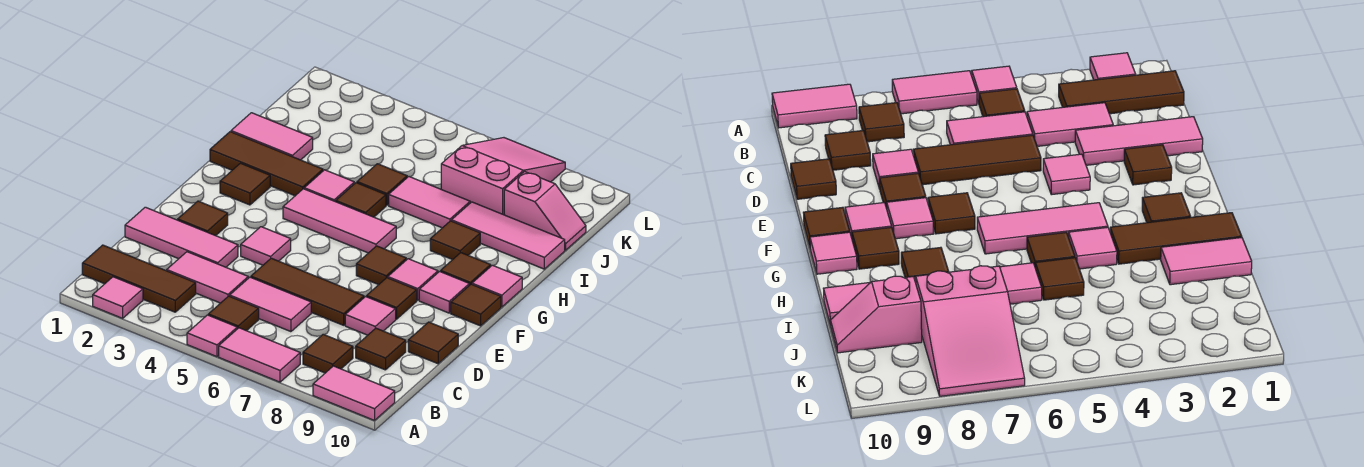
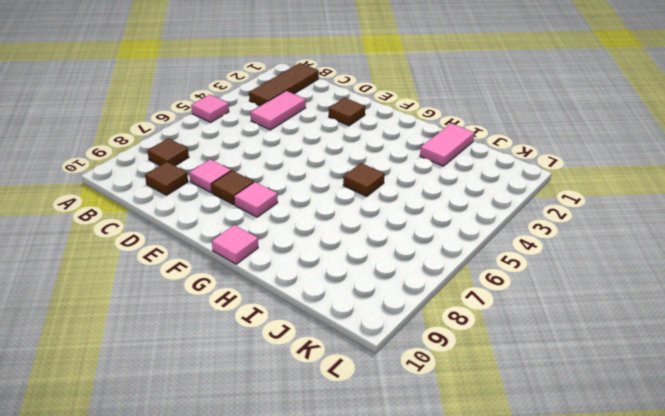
none -> pink 1x1 tile [93,277,143,318]
none -> pink 1x2 tile [219,328,300,382]
none -> pink 1x2 tile [313,366,395,420]
none -> brown 1x1 tile [208,296,259,331]

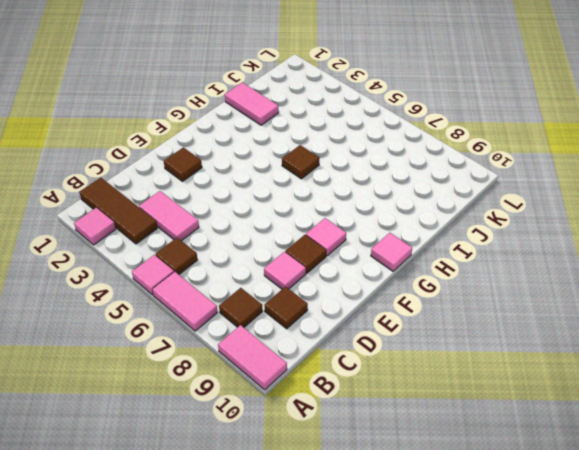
none -> pink 1x2 tile [230,277,311,332]
none -> pink 1x3 tile [125,207,238,267]
none -> brown 1x3 tile [251,258,364,325]
none -> brown 1x1 tile [408,322,458,364]

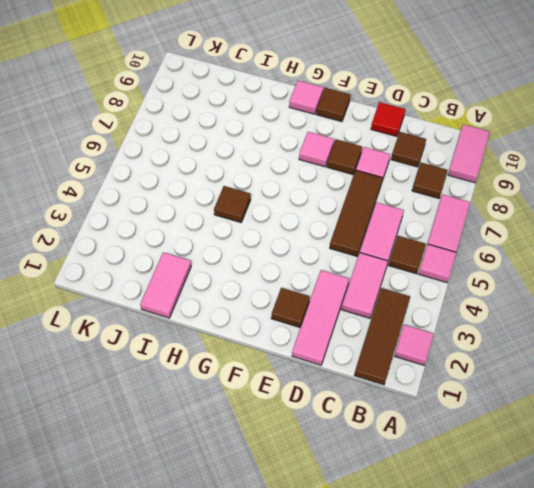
red 1x1 tile [371,102,405,136] -> brown 1x1 tile [408,322,458,364]
none -> pink 1x1 tile [241,227,291,265]
none -> brown 1x1 tile [356,246,406,285]
none -> pink 1x1 tile [419,272,469,313]
none -> brown 1x1 tile [220,163,270,205]

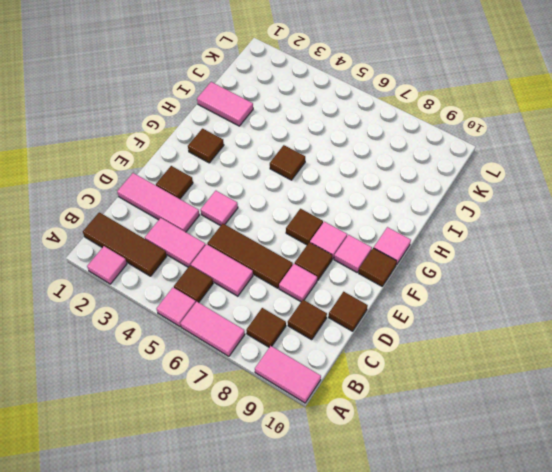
none -> pink 1x3 tile [283,189,396,253]
none -> brown 1x1 tile [441,253,491,285]
none -> brown 1x3 tile [210,132,323,196]
none -> pink 1x1 tile [304,170,354,202]

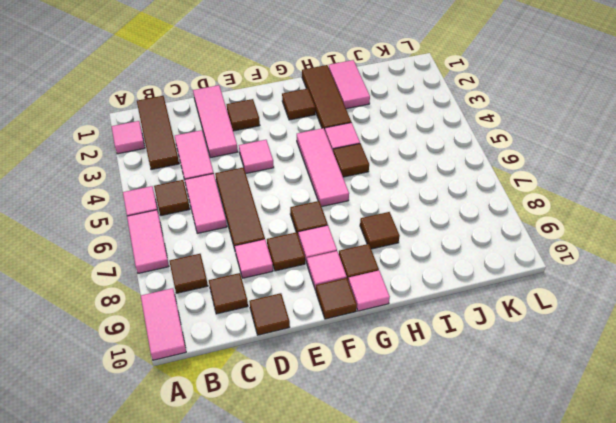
none -> brown 1x1 tile [357,164,407,205]
none -> pink 1x2 tile [389,177,470,228]
none -> pink 1x3 tile [451,202,565,269]
none -> pink 2x3 slope [441,138,565,215]

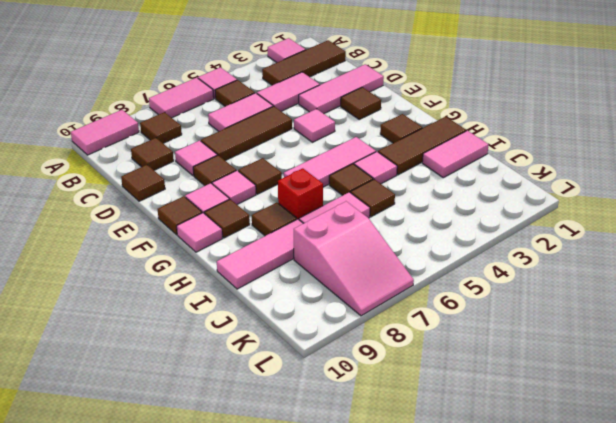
red 1x1 brick [278,168,323,219] -> none
none -> pink 1x2 slope [504,172,586,250]

